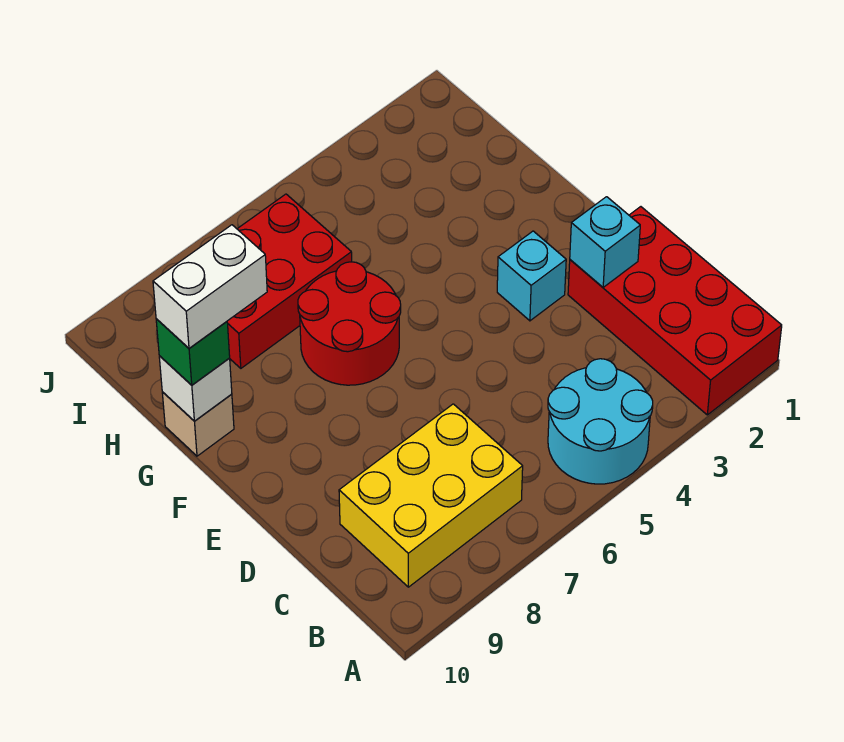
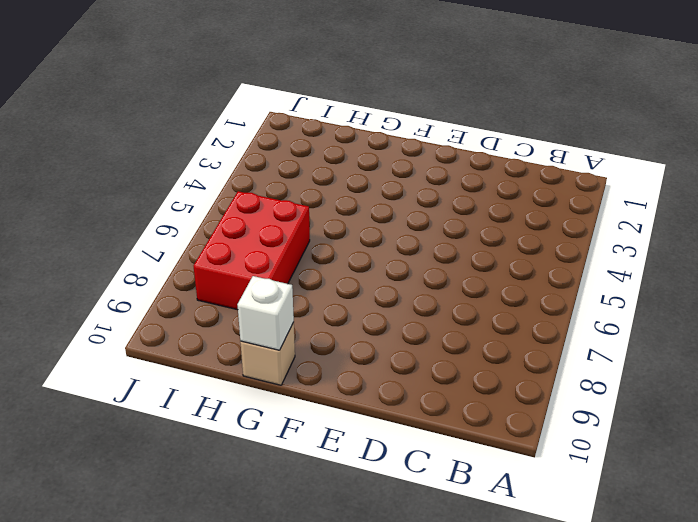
none -> red 2x4 brick [568,207,782,415]
none -> cyan 2x2 round brick [548,359,653,484]

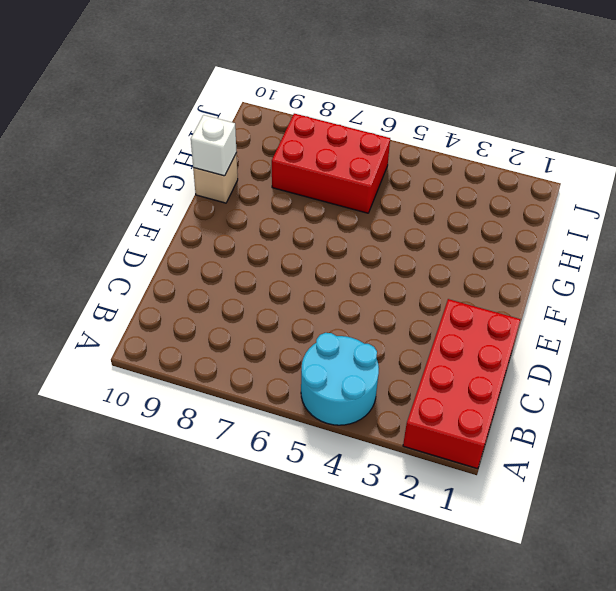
none -> yellow 2x3 brick [339,404,523,587]
none -> cyan 1x1 brick [497,231,566,321]

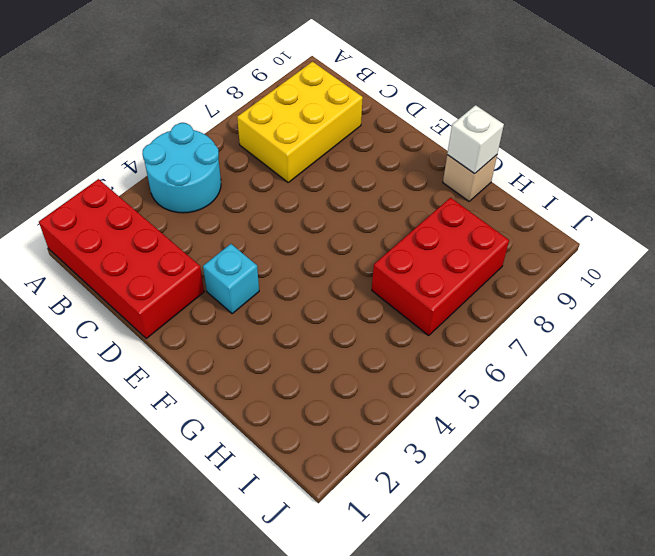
none -> red 2x2 round brick [298,262,401,385]
none -> cyan 1x1 brick [570,197,640,287]

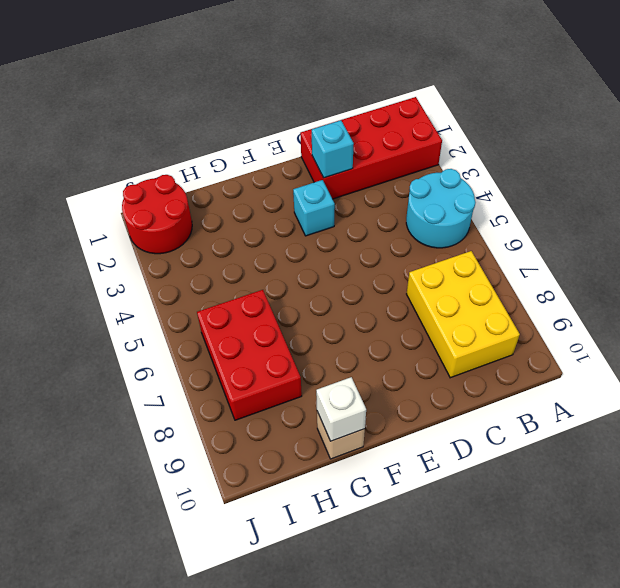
red 2x2 round brick [122,175,192,254] -> red 2x2 round brick moved to [298,262,401,385]
none -> green 1x1 brick [156,319,230,385]
none -> white 1x2 brick [153,225,267,348]

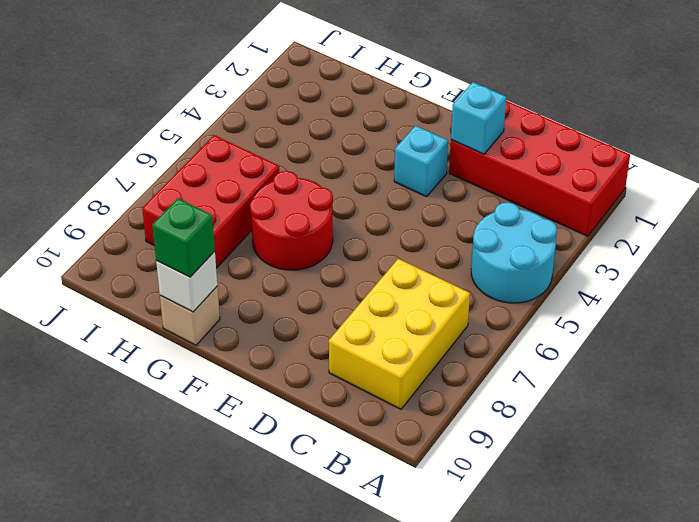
none -> white 1x2 brick [153,225,267,348]

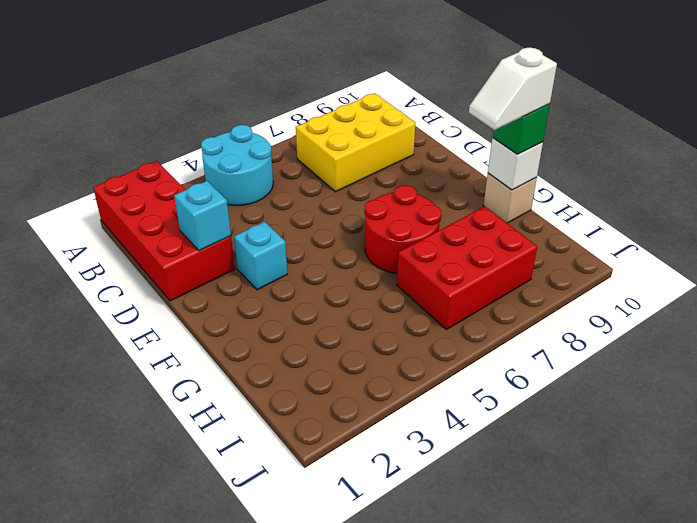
white 1x2 slope [469,48,557,130] -> white 1x2 brick [153,225,267,348]

